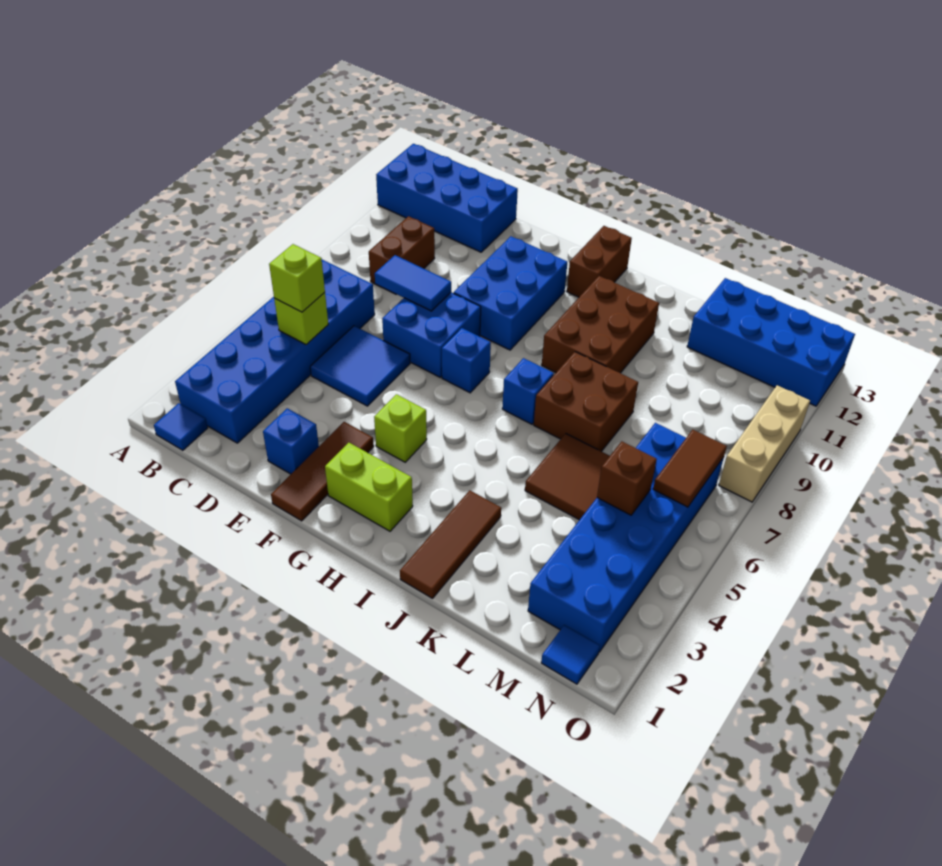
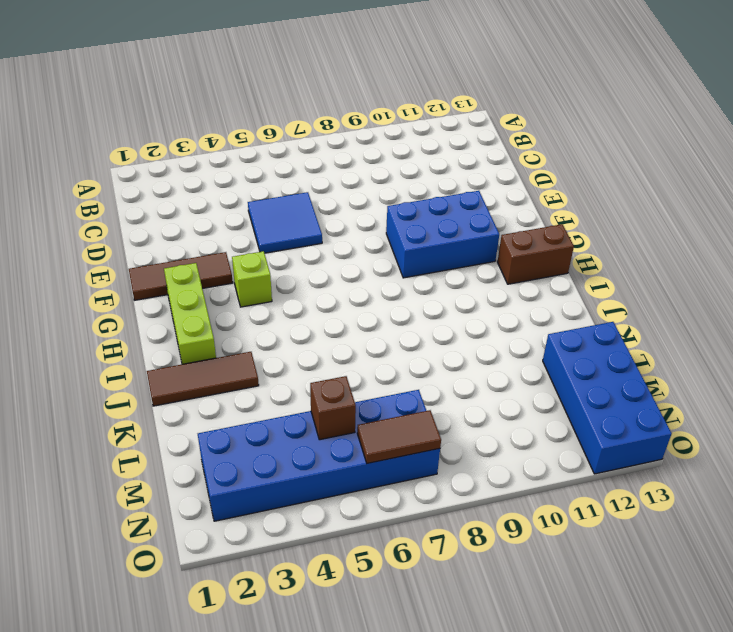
lime 1x3 brick [164,263,216,364] -> lime 1x2 brick [325,443,413,531]
none -> blue 2x4 brick [376,144,518,252]
none -> blue 1x1 tile [154,403,208,450]
none -> blue 2x6 brick [175,260,375,443]

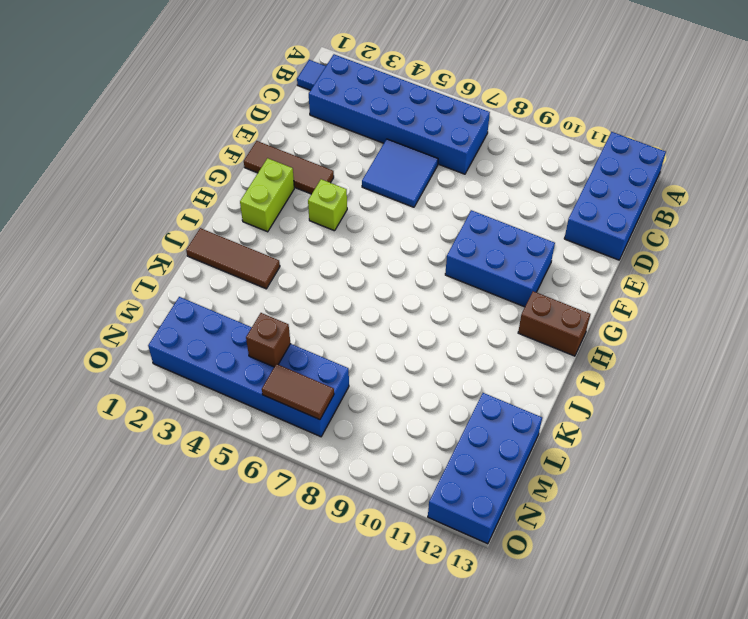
none -> brown 1x2 brick [369,216,435,294]
none -> blue 1x1 brick [263,408,319,474]
none -> blue 2x2 brick [382,292,481,377]

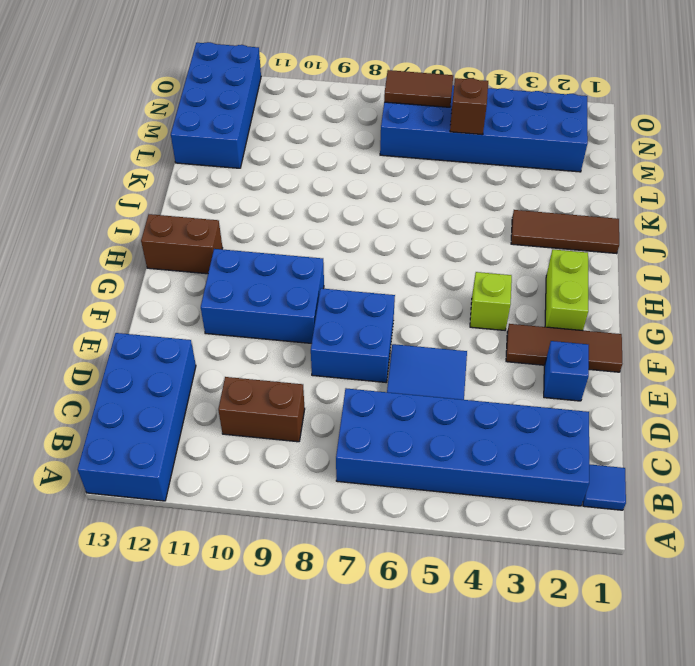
none -> blue 1x1 brick [442,328,491,393]
none -> blue 1x1 brick [502,358,554,424]
none -> brown 2x3 brick [542,276,659,373]

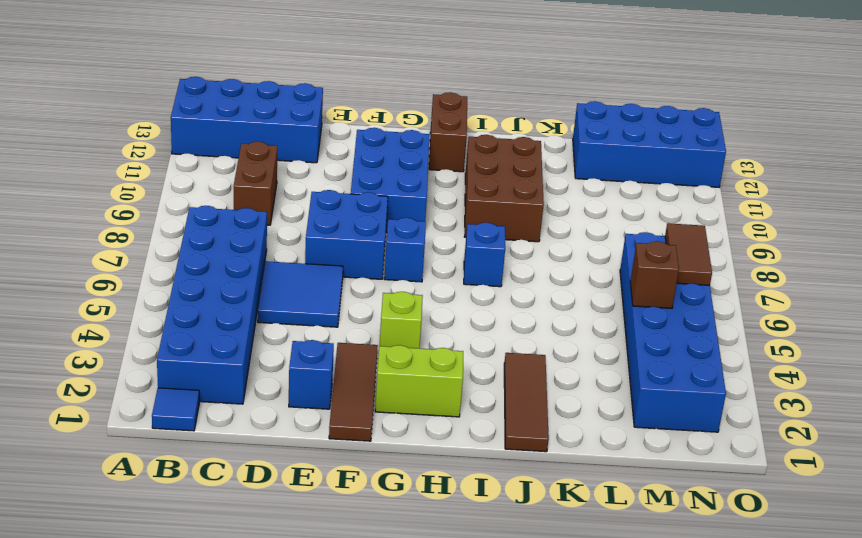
none -> brown 2x2 brick [534,352,638,451]
none -> brown 2x2 tile [525,434,610,520]
none -> blue 1x1 tile [541,625,600,684]

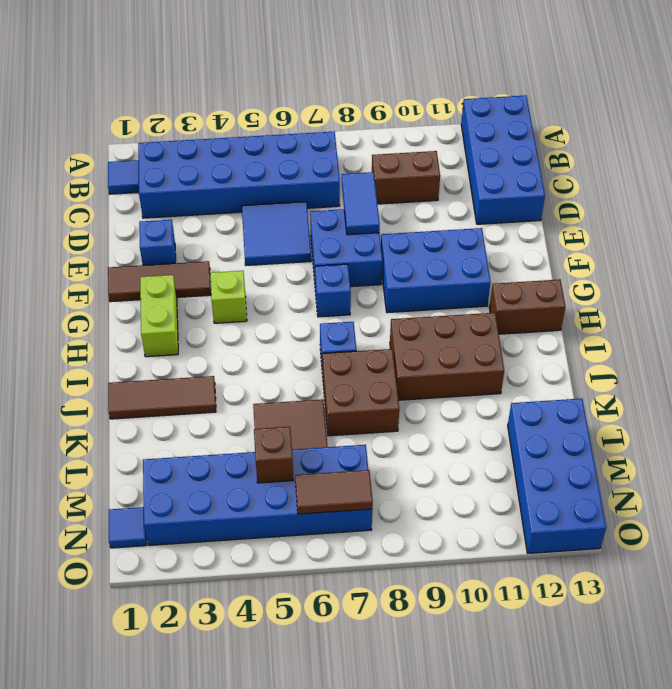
none -> tan 1x3 brick [719,385,810,502]
none -> lime 1x1 brick [274,292,328,345]
none -> lime 1x1 brick [269,244,325,312]

